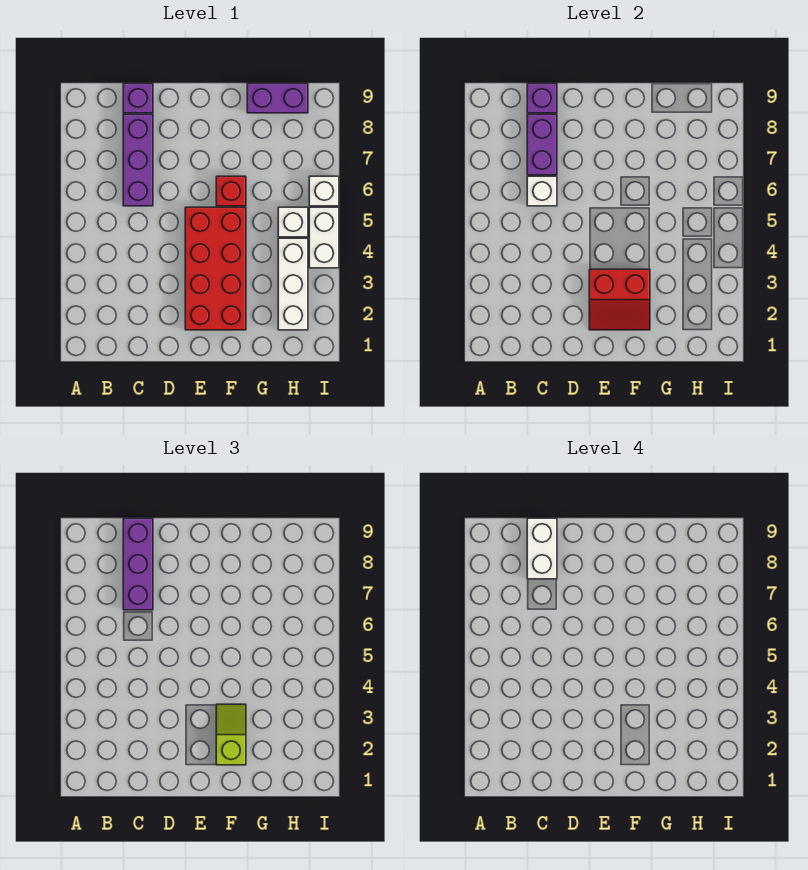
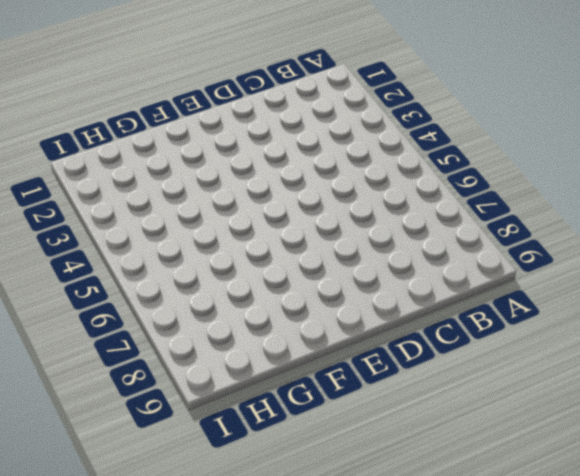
none -> purple 1x3 brick [123,114,153,206]
none -> purple 1x1 brick [123,83,153,113]
none -> red 2x4 brick [185,207,246,330]

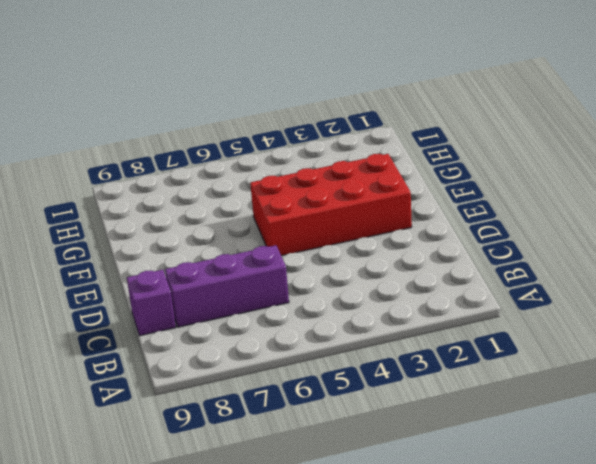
none -> red 1x1 brick [216,176,246,206]
none -> purple 1x2 brick [247,83,308,113]
none -> white 1x3 brick [278,238,308,330]

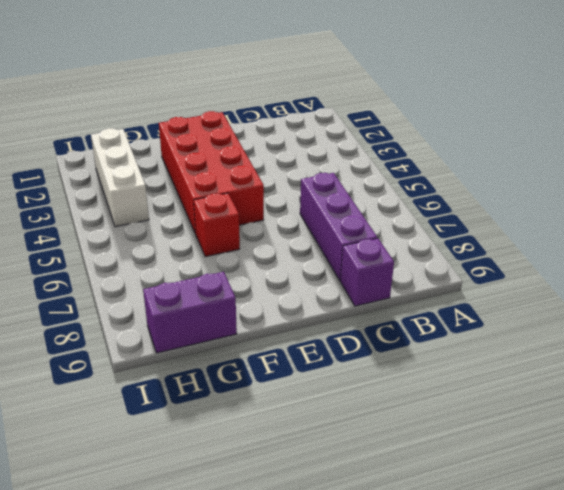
none -> white 1x1 brick [278,207,308,237]
none -> white 1x2 brick [309,207,339,268]
none -> white 1x1 brick [309,176,339,206]

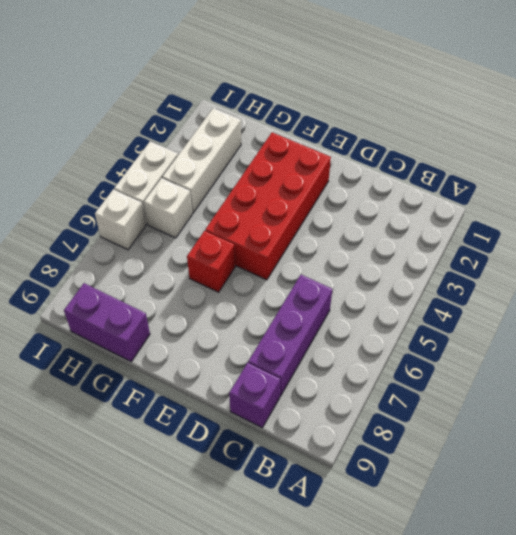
none -> white 1x1 brick [527,176,557,206]
none -> purple 1x2 brick [527,114,557,175]
none -> purple 1x1 brick [527,83,557,113]

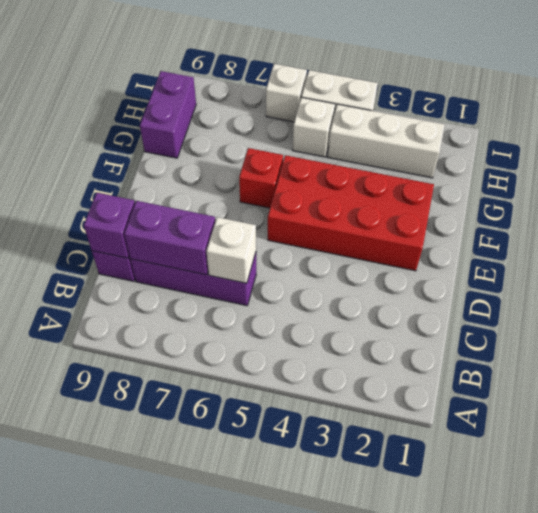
none -> red 2x2 slope [589,269,650,330]
none -> purple 1x3 brick [123,518,153,610]
none -> lime 1x2 slope [216,704,246,765]

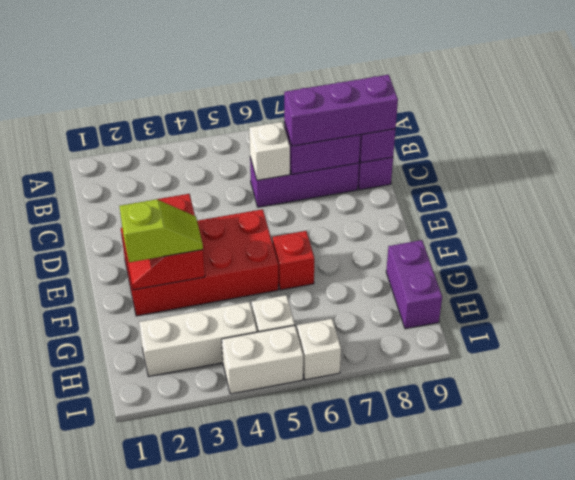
none -> white 1x2 brick [527,518,557,579]

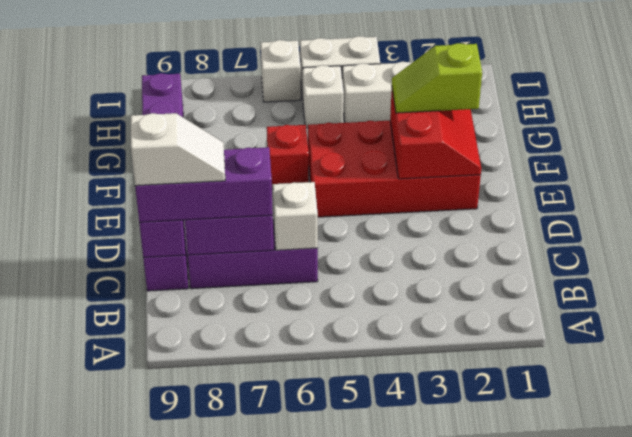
white 1x2 slope [131,113,225,186] -> white 1x2 brick [527,518,557,579]

